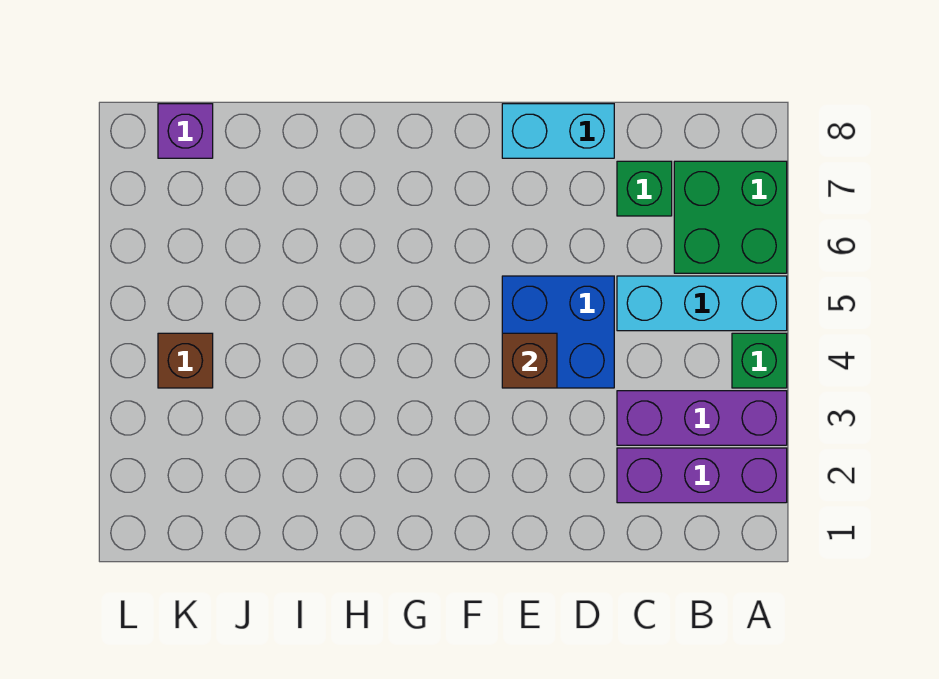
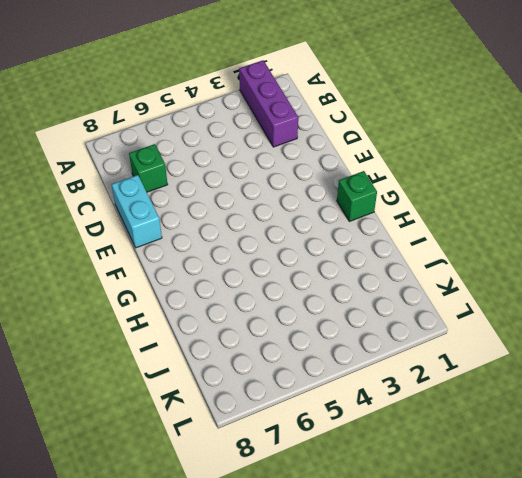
green 1x1 brick [337,171,377,221] -> green 1x1 brick moved to [732,333,787,388]
none -> purple 1x3 brick [617,391,787,445]
none -> cyan 1x3 brick [617,276,787,331]

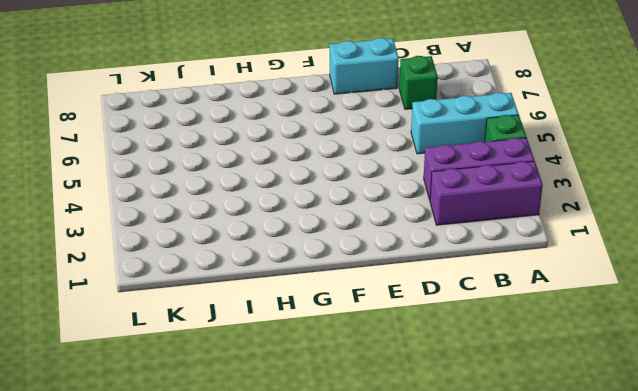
none -> green 2x2 brick [674,161,787,273]
none -> blue 2x2 brick [502,276,614,388]

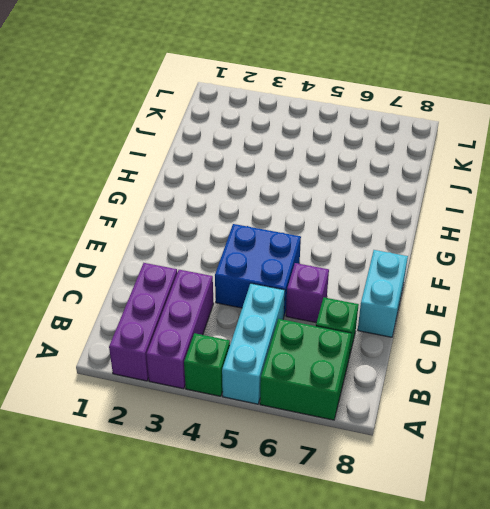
purple 1x1 brick [286,263,329,323] -> purple 1x1 brick moved to [158,104,213,158]
none -> brown 1x1 brick [158,333,213,388]
none -> brown 1x1 brick [502,333,557,388]

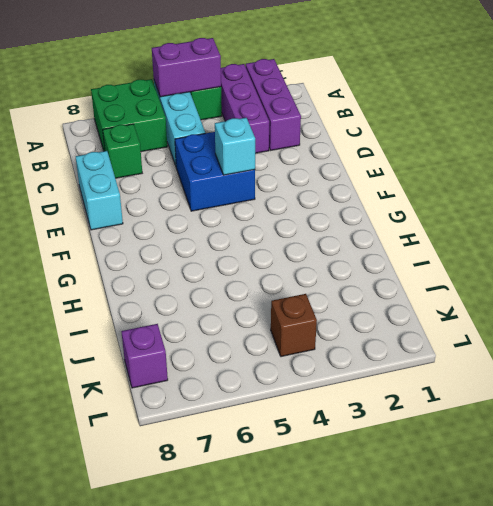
purple 1x2 brick [152,38,221,97] -> none
cyan 1x1 brick [215,118,255,175] -> brown 1x1 brick [502,333,557,388]

